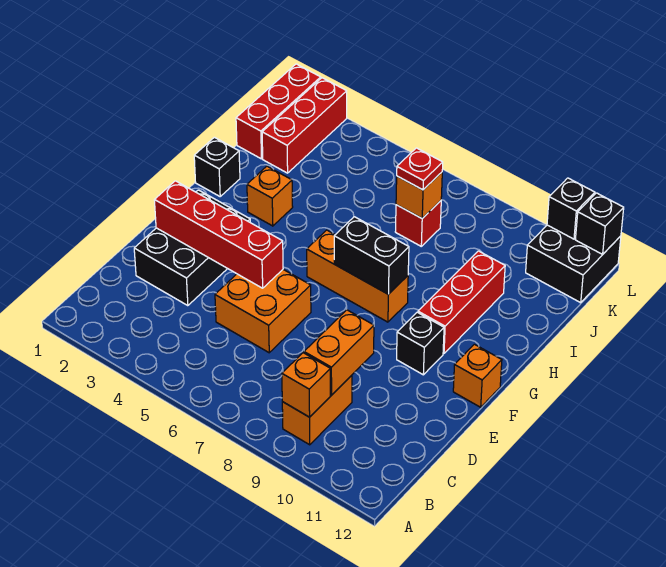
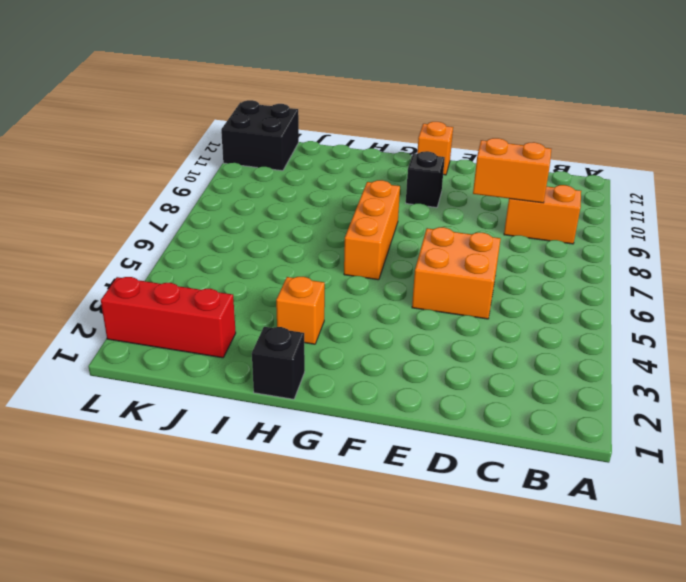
none -> black 2x3 brick [134,190,250,306]
none -> red 1x3 brick [418,251,505,354]
none -> red 1x3 brick [236,64,321,159]

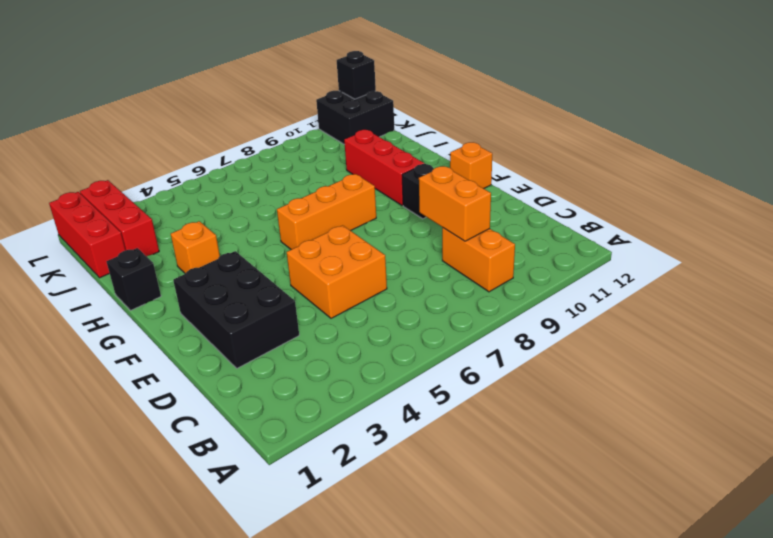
none -> red 1x1 brick [395,201,441,246]
none -> orange 1x1 brick [282,353,330,417]
none -> red 1x4 brick [154,181,283,288]

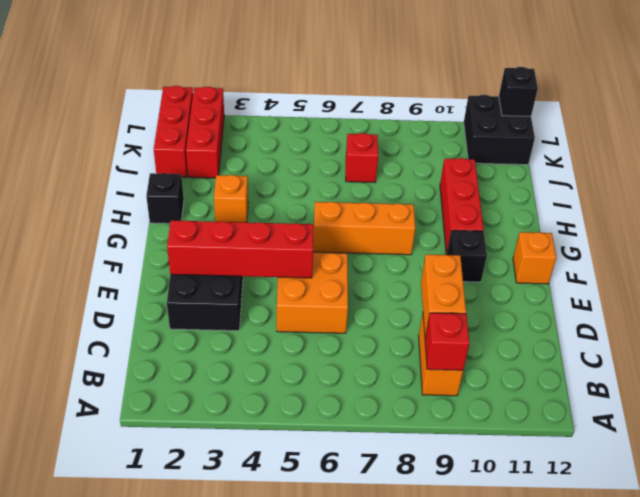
red 1x1 brick [425,313,469,370] -> orange 1x1 brick [282,353,330,417]
none -> black 1x2 brick [334,217,409,294]
none -> orange 1x1 brick [396,172,442,218]
none -> black 1x1 brick [547,178,595,239]

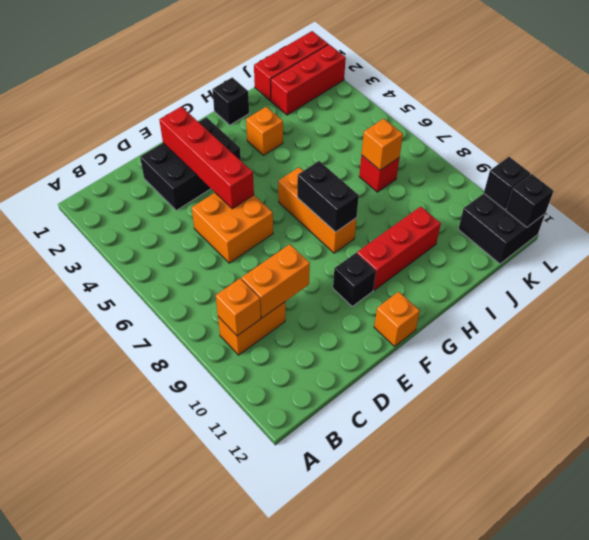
none -> red 1x1 plate [397,148,443,190]

